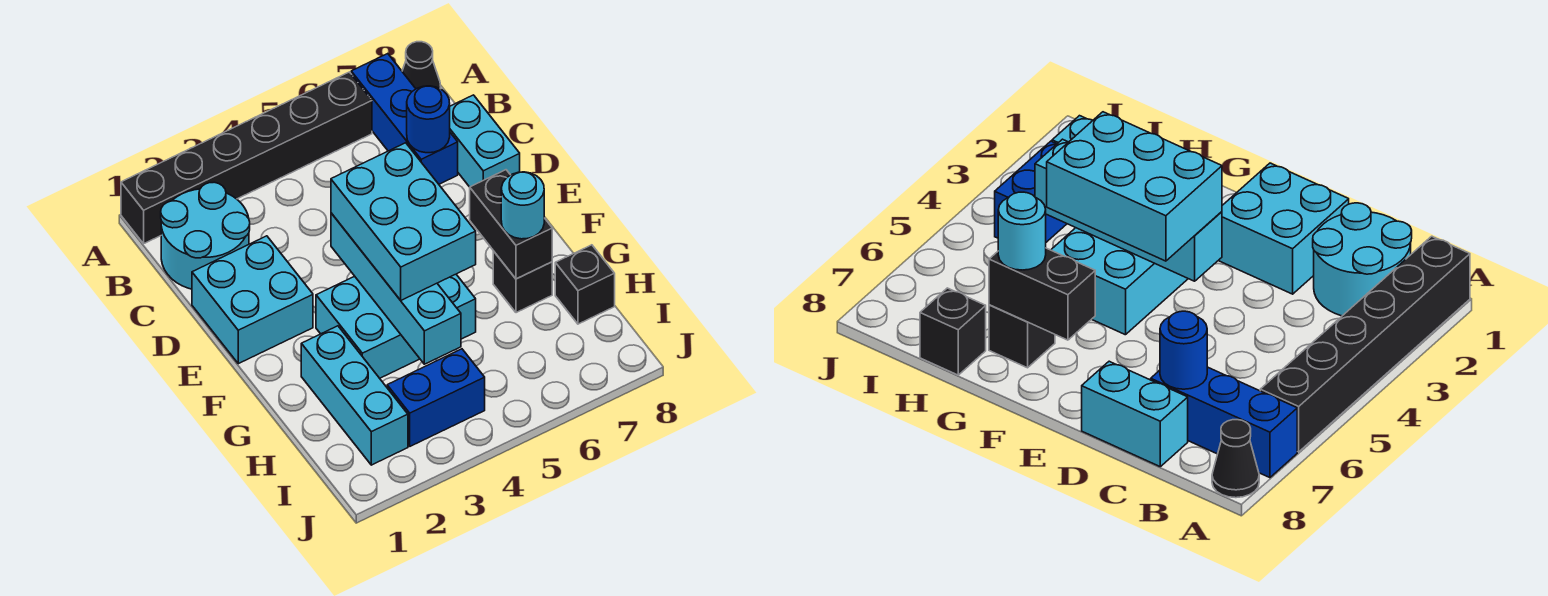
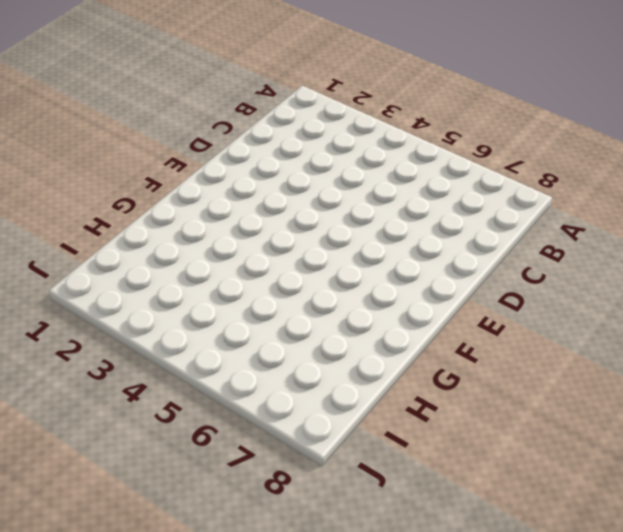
none -> black 1x6 brick [121,72,372,244]
none -> blue 1x3 brick [351,54,458,184]
none -> black 1x1 cone [402,42,441,89]

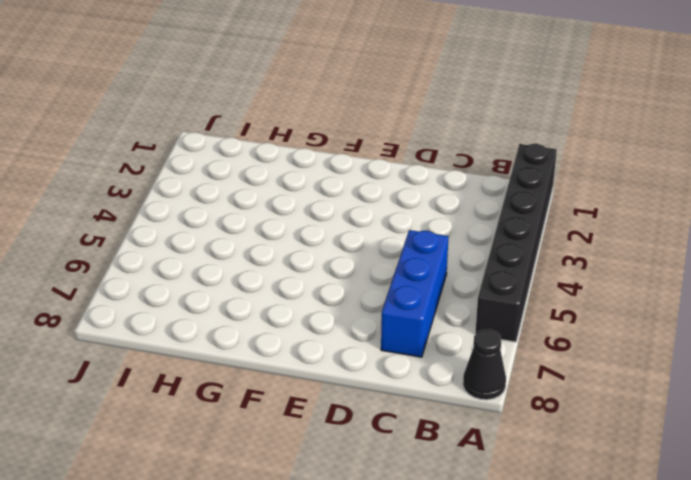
blue 1x3 brick [381,230,449,357] -> blue 1x3 brick turned to [351,54,458,184]
none -> cyan 2x2 round brick [161,182,250,289]
none -> cyan 1x2 brick [450,95,520,187]
none -> cyan 2x2 brick [192,236,313,364]

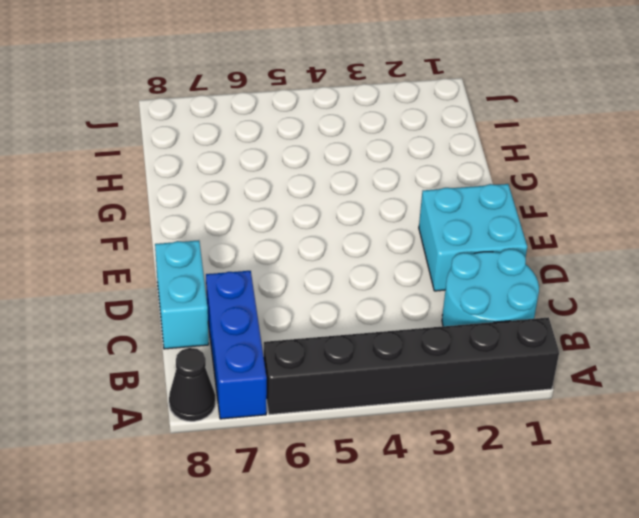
none -> cyan 2x3 brick [316,274,476,378]
none -> cyan 1x3 brick [301,326,408,465]
none -> black 1x1 brick [493,251,552,313]

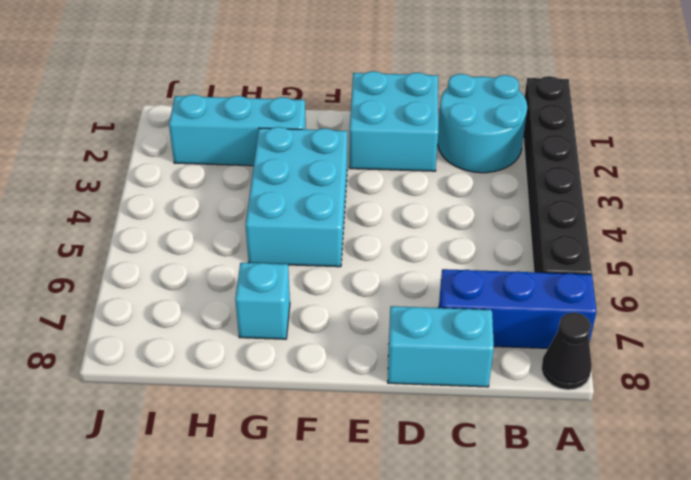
cyan 1x1 brick [235,263,290,339] -> black 1x1 brick [493,251,552,313]
none -> black 1x1 brick [555,245,615,324]
none -> blue 1x2 brick [387,349,485,446]
none -> blue 1x1 round brick [407,86,450,153]

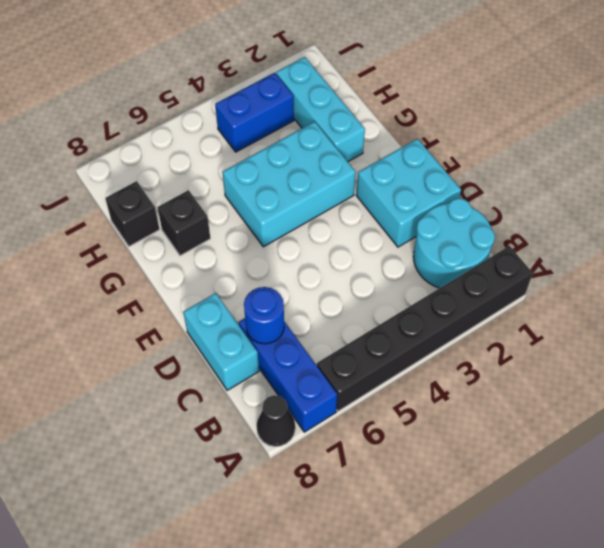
none -> cyan 1x4 brick [331,213,461,364]
none -> black 1x2 brick [470,170,552,279]
none -> cyan 2x3 brick [331,143,476,300]

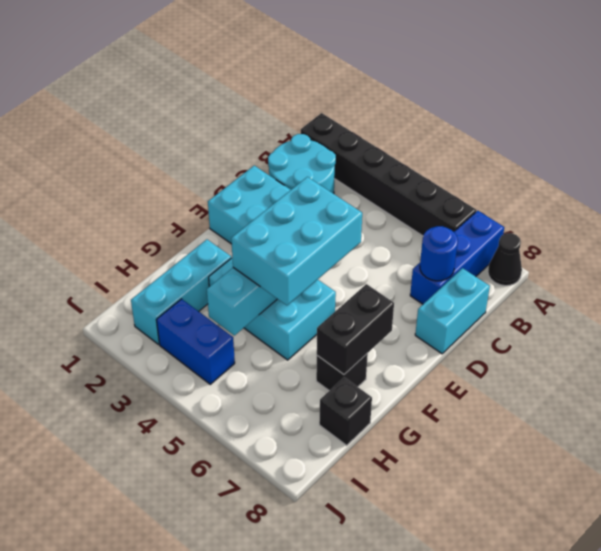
none -> cyan 1x1 round brick [501,172,544,239]

